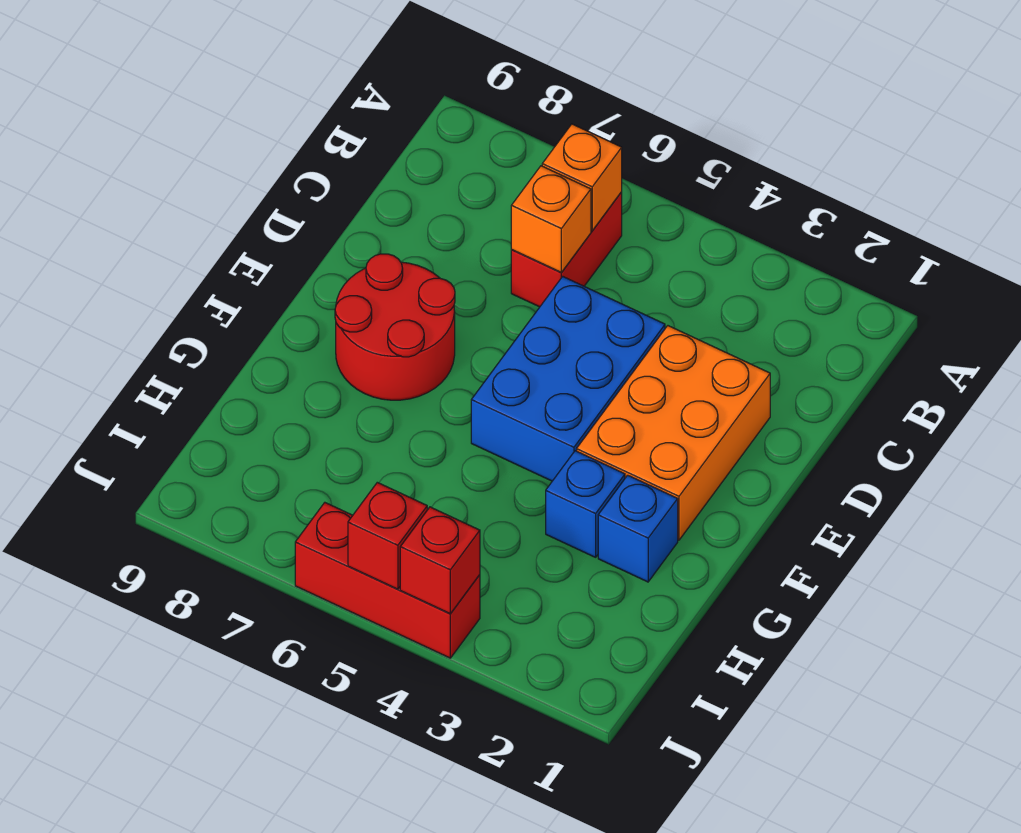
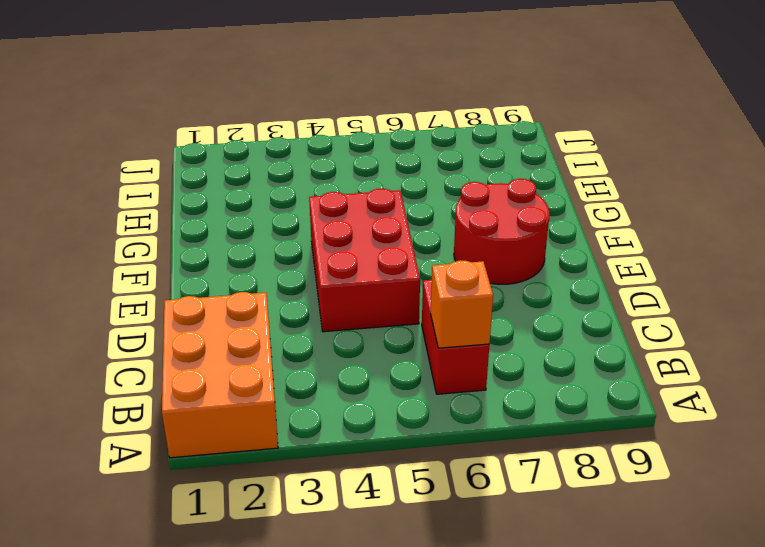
orange 2x3 brick [162,292,278,458] -> orange 2x3 brick moved to [577,326,770,540]
red 2x3 brick [309,189,420,332] -> blue 2x3 brick [471,276,665,481]
none -> blue 1x1 brick [598,475,678,582]
none -> blue 1x1 brick [546,451,625,557]

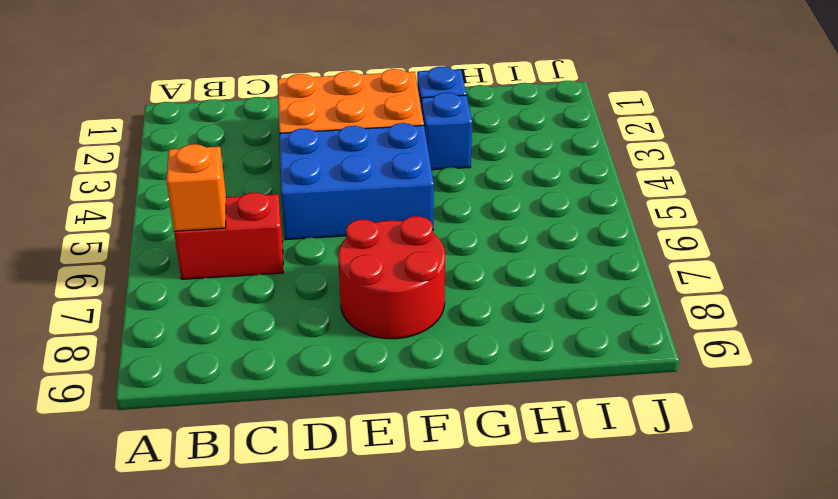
none -> red 1x3 brick [295,503,480,658]
none -> orange 1x1 brick [511,166,591,273]

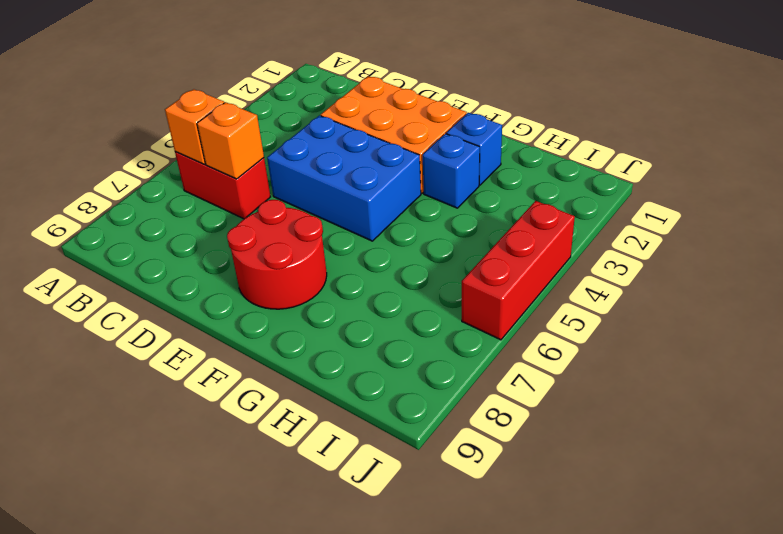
none -> red 1x1 brick [400,507,480,614]
none -> red 1x1 brick [348,482,427,589]

